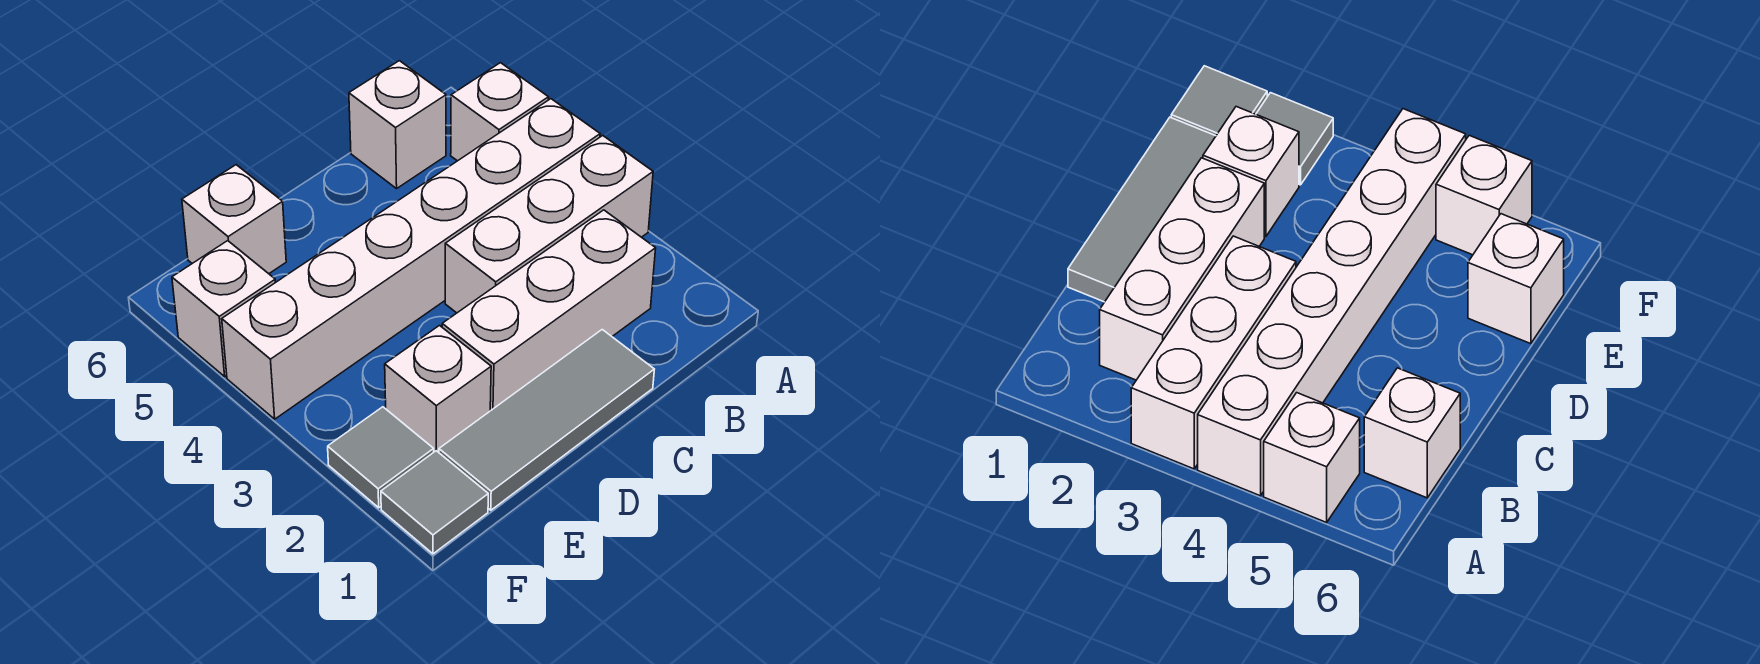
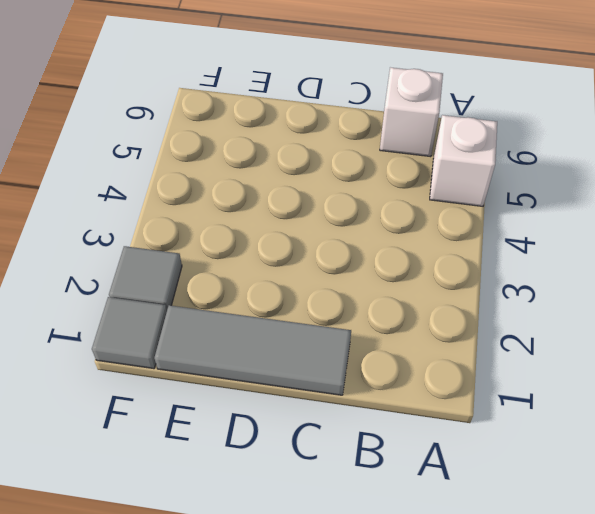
none -> white 1x3 brick [445,136,653,313]
none -> white 1x6 brick [222,99,600,419]

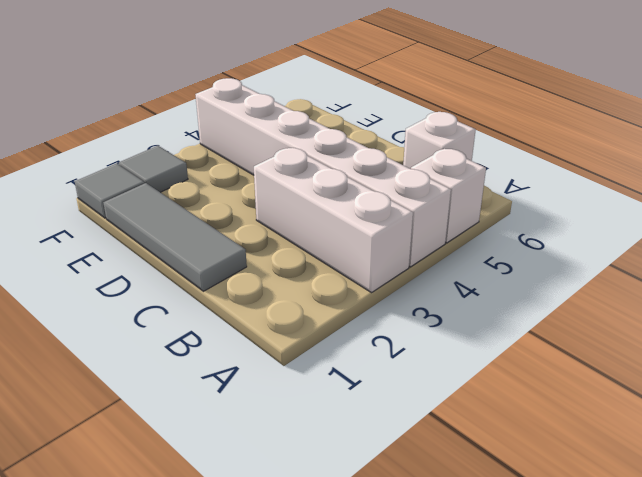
none -> white 1x3 brick [442,210,656,411]
none -> white 1x1 brick [385,326,491,452]

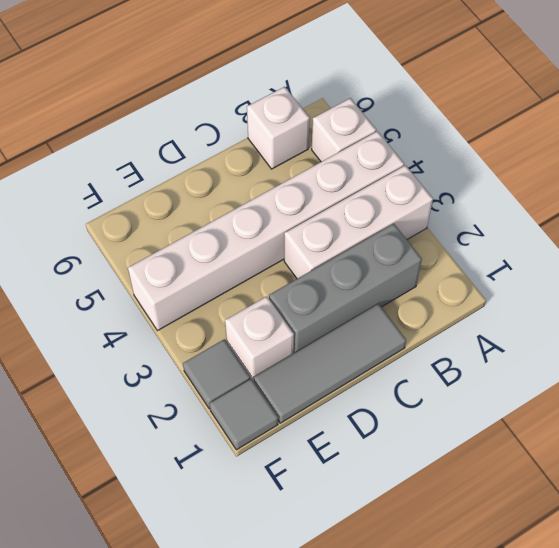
grey 1x3 brick [269,224,422,354] -> white 1x3 brick [442,210,656,411]
none -> white 1x1 brick [182,165,286,274]
none -> white 1x1 brick [172,241,276,377]

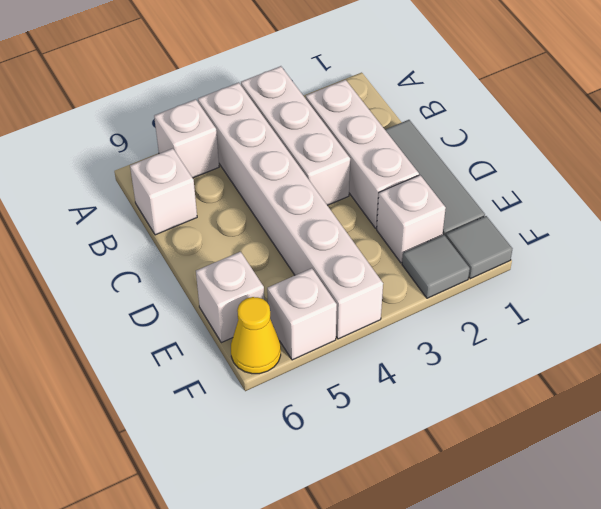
yellow 1x1 cone [231,297,281,374] -> none

